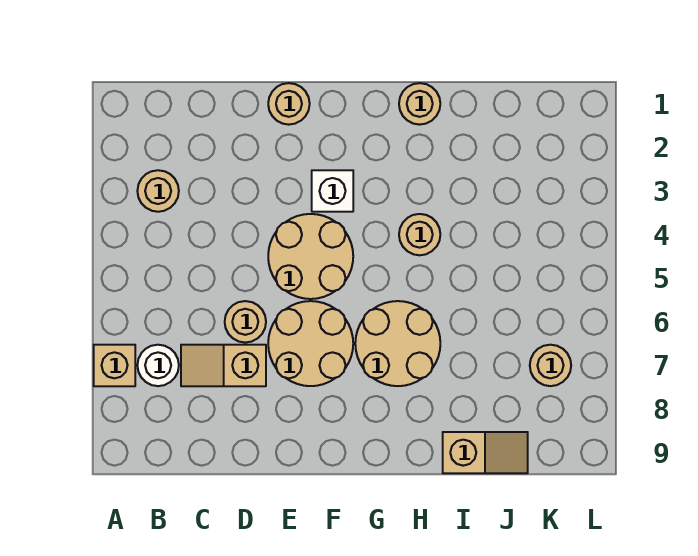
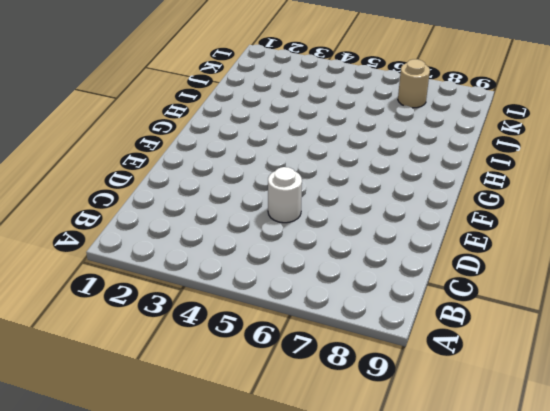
white 1x1 round brick [268,167,302,223] -> white 1x1 round brick moved to [137,345,179,386]
none -> tan 1x1 brick [94,345,135,386]
none -> tan 1x1 round brick [137,170,179,212]
none -> tan 1x2 slope [181,345,266,386]

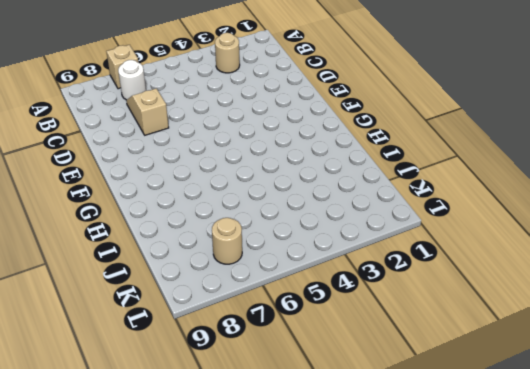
none -> tan 1x1 round brick [225,301,266,343]
none -> tan 1x1 round brick [268,83,310,125]
none -> tan 2x2 round brick [268,214,353,299]

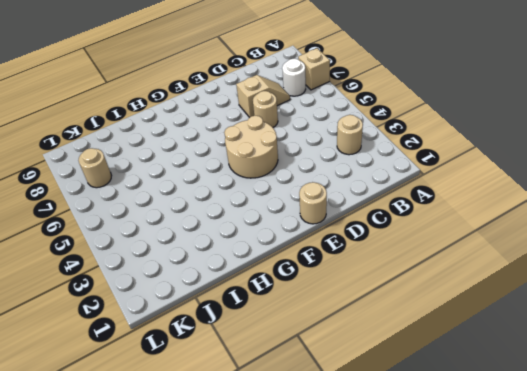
none -> tan 2x2 round brick [268,301,353,386]
none -> white 1x1 brick [312,170,353,212]
none -> tan 2x2 round brick [355,301,440,386]

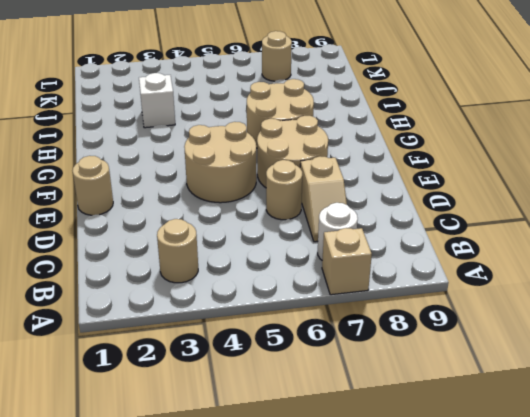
white 1x1 brick [139,73,175,128] -> white 1x1 brick moved to [312,170,353,212]
none -> tan 1x1 round brick [399,83,440,125]
none -> tan 1x1 round brick [399,214,440,255]
none -> tan 1x2 slope [443,432,528,473]

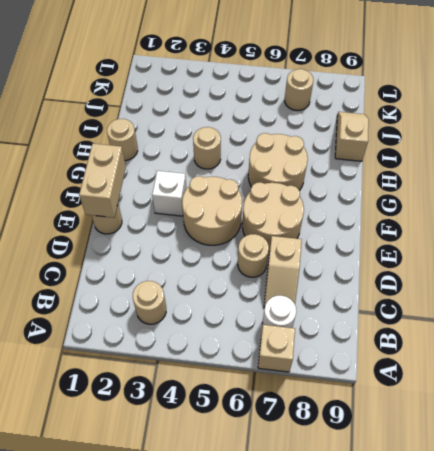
tan 1x2 brick [79,144,126,218] -> none

